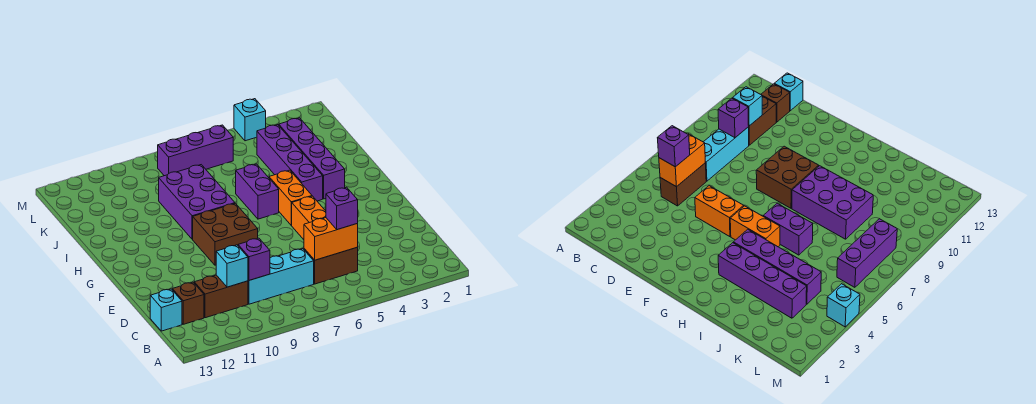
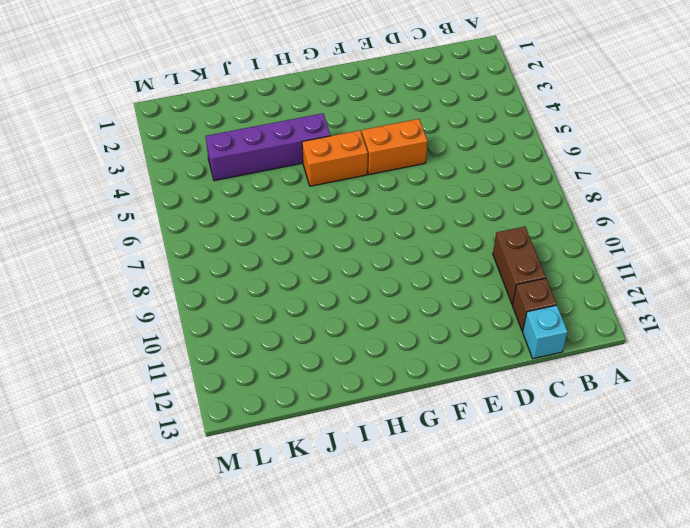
none -> brown 1x2 brick [304,247,358,284]
none -> cyan 1x3 brick [248,249,314,304]
none -> brown 2x2 brick [193,203,258,265]

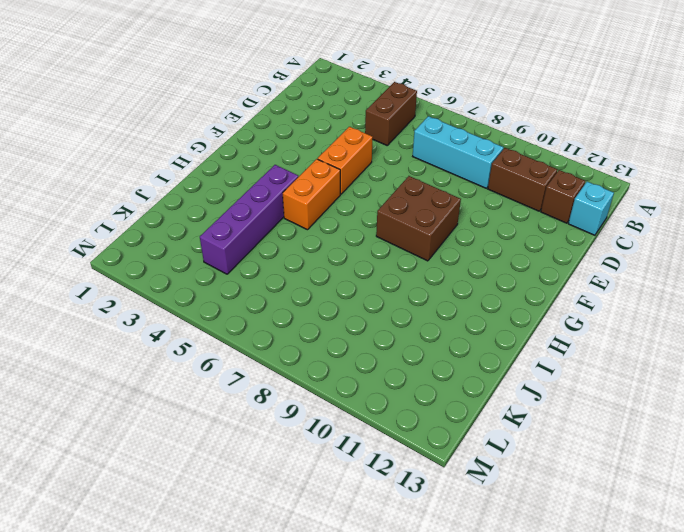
brown 1x2 brick [365,82,417,145] -> brown 1x2 brick turned to [304,247,358,284]
none -> purple 1x4 brick [279,118,345,199]
none -> purple 1x2 brick [236,164,279,219]
none -> purple 2x3 brick [159,165,235,239]

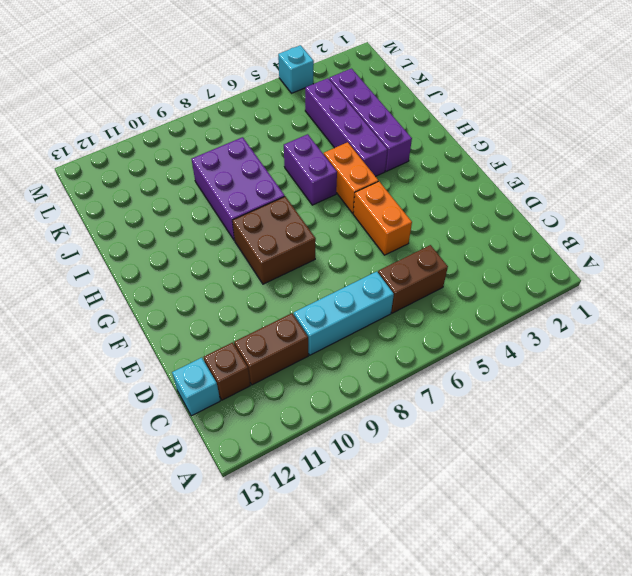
none -> purple 1x3 brick [158,125,233,176]
none -> orange 1x2 brick [304,218,358,260]
none -> purple 1x1 brick [238,238,270,280]

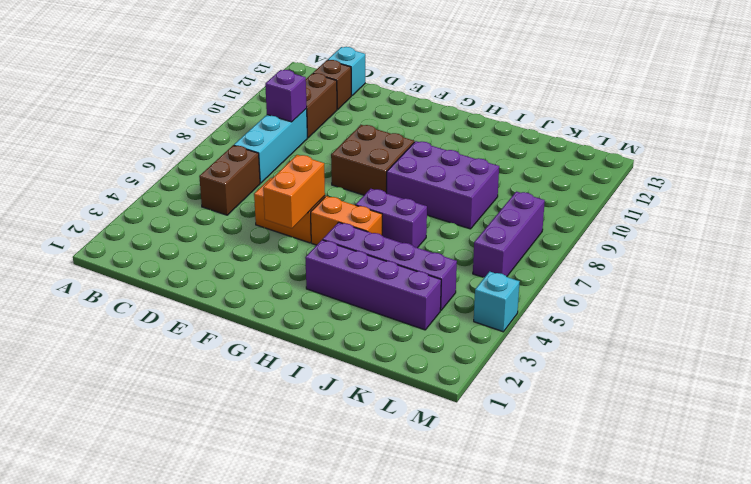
orange 1x2 brick [263,155,325,228] -> orange 1x2 brick moved to [304,218,358,260]
none -> cyan 1x1 brick [216,245,248,287]
none -> purple 1x1 brick [326,187,358,230]

